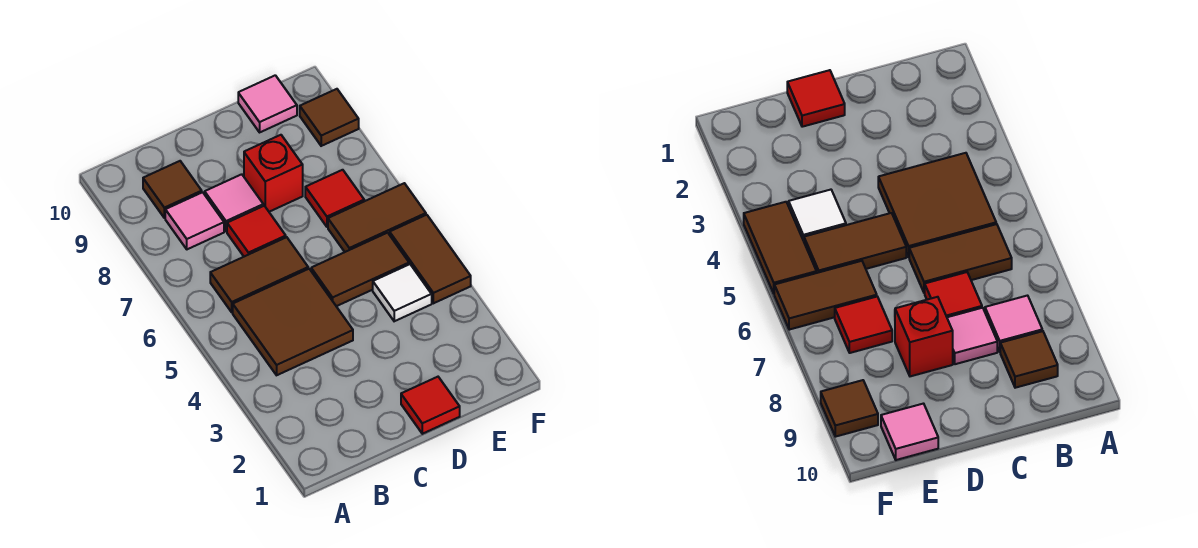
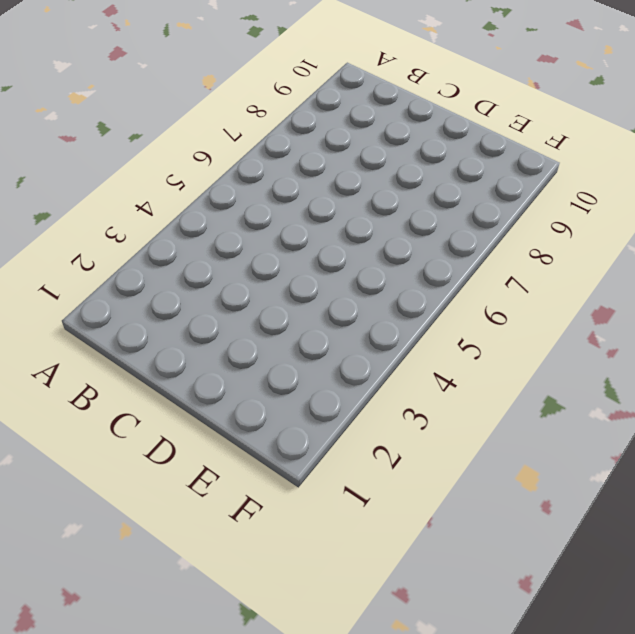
none -> brown 2x2 tile [233,269,353,375]
none -> brown 1x2 tile [210,237,308,312]
none -> pink 1x1 tile [165,192,224,249]

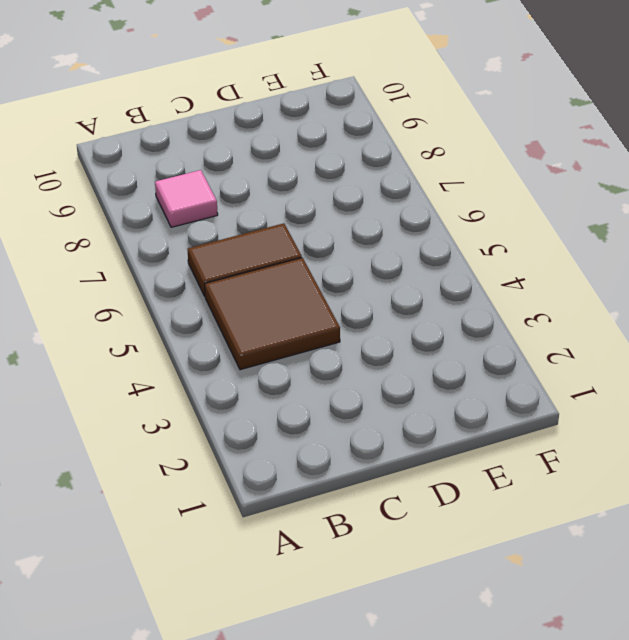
none -> brown 1x1 tile [143,161,202,218]
none -> red 1x1 tile [227,206,286,257]
none -> pink 1x1 tile [205,174,263,231]

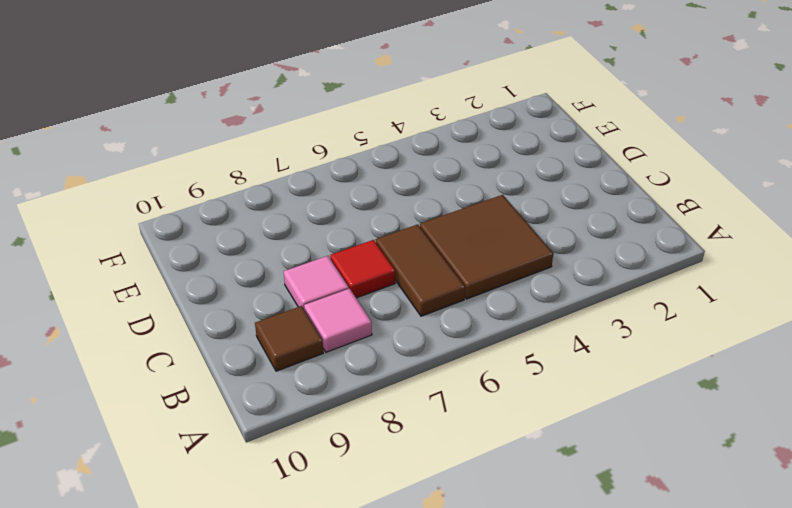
none -> red 1x1 tile [401,377,460,434]
none -> brown 1x2 tile [311,233,409,306]
none -> red 1x1 brick [244,135,303,212]

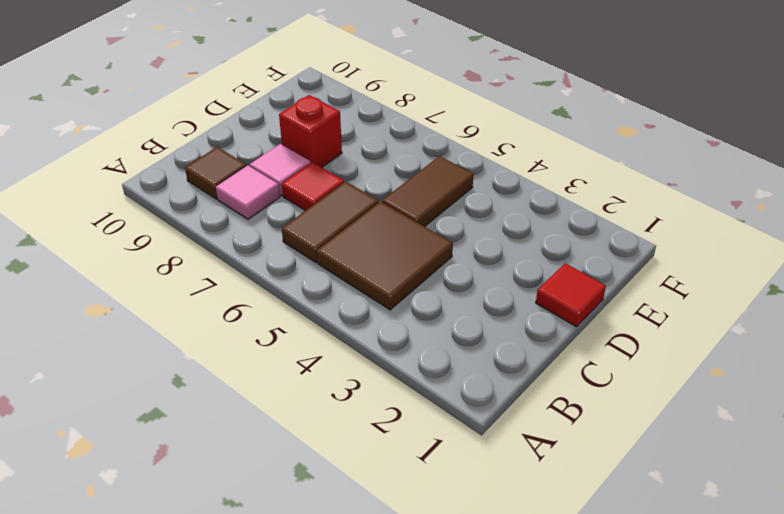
none -> white 1x1 tile [373,264,432,321]
none -> brown 1x2 tile [328,183,426,252]
none -> red 1x1 tile [305,170,364,227]

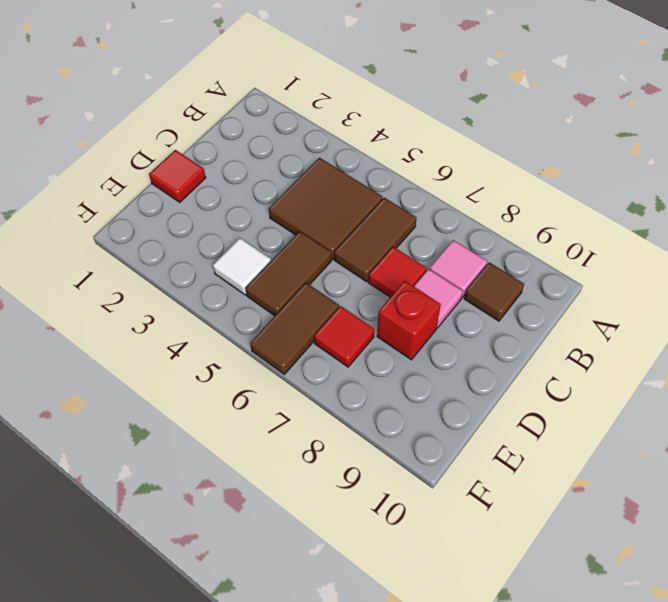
none -> pink 1x1 tile [238,75,297,132]
none -> brown 1x2 tile [390,215,471,303]
none -> brown 1x1 tile [300,89,359,146]

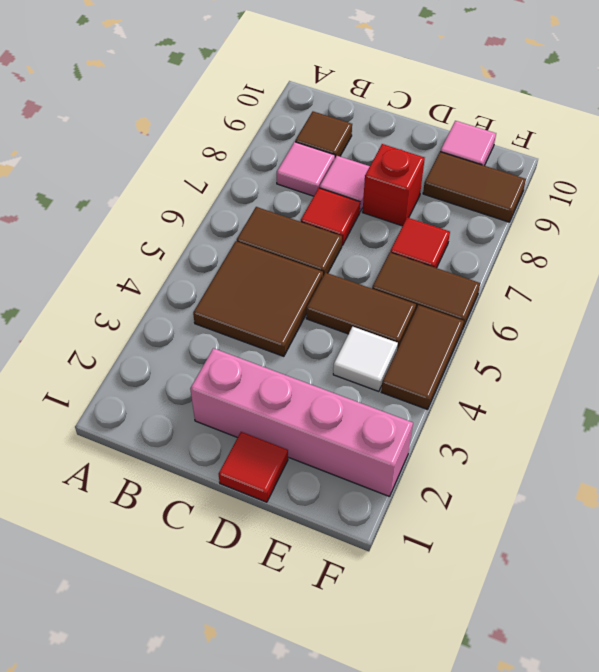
pink 1x4 brick [190,348,413,497] -> none
brown 1x2 tile [423,152,526,222] -> brown 1x1 tile [300,89,359,146]

